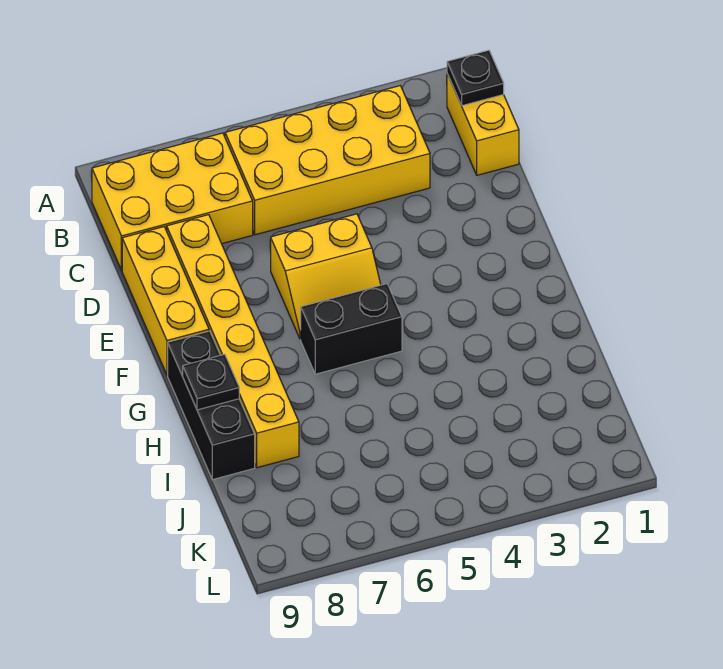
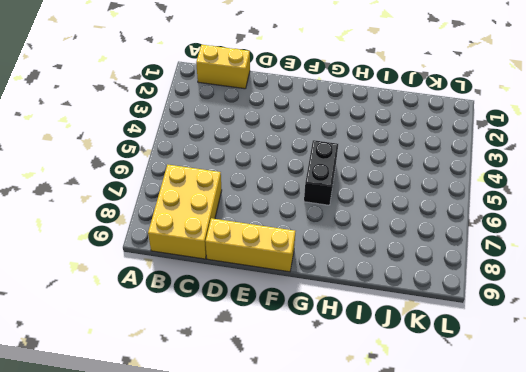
none -> yellow 2x4 brick [225,86,430,235]
none -> yellow 1x6 brick [167,215,299,468]

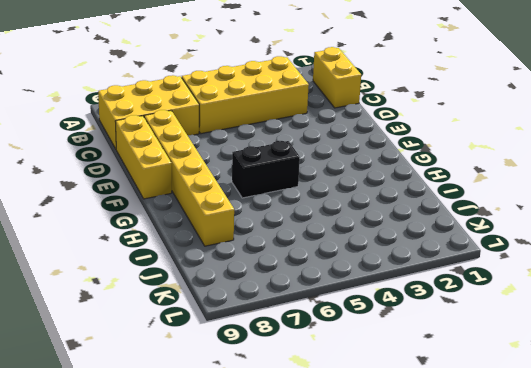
none -> yellow 2x2 slope [271,214,381,339]
none -> black 1x3 brick [168,331,255,480]

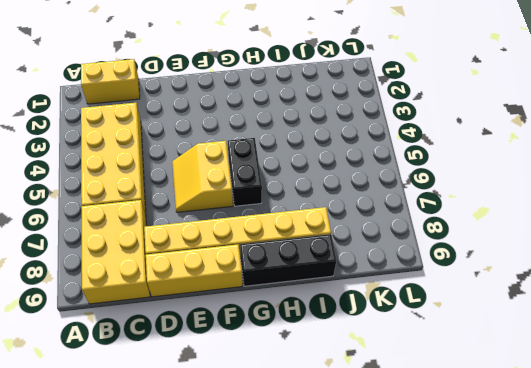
yellow 2x2 slope [172,141,233,212] -> yellow 2x2 slope turned to [271,214,381,339]
none -> black 1x1 plate [447,50,504,106]
none -> black 1x1 plate [183,354,239,410]

